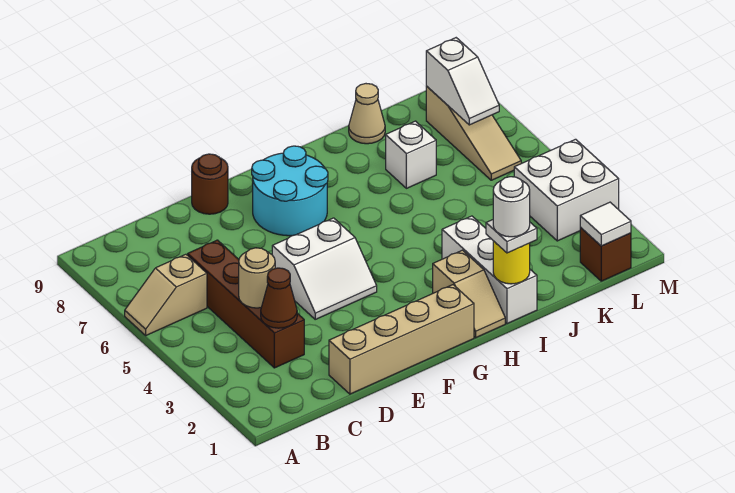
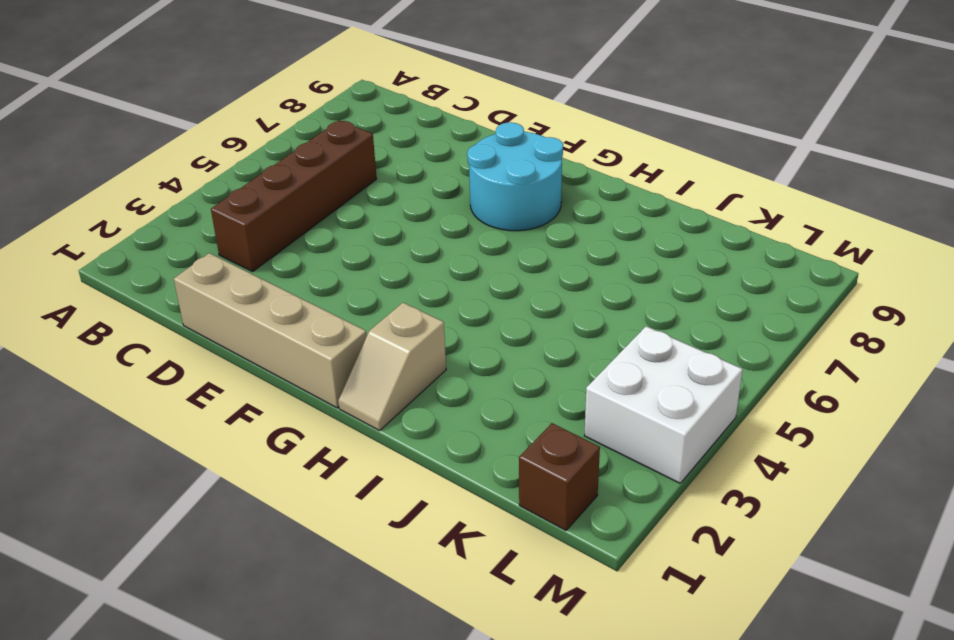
none -> tan 1x2 slope [125,254,207,335]
none -> white 2x2 slope [272,218,377,319]
none -> brown 1x1 round brick [192,154,228,214]

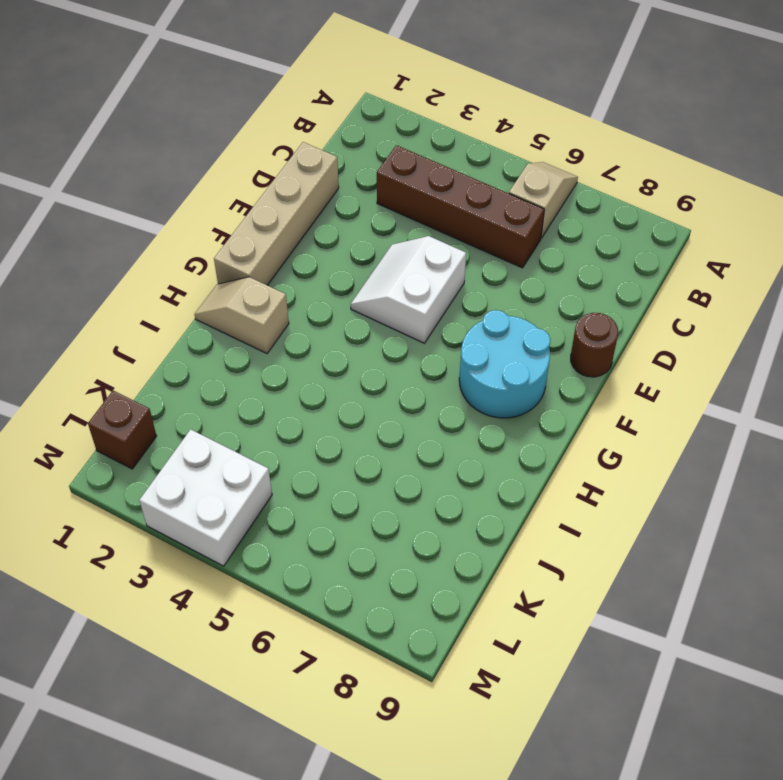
none -> white 1x3 brick [442,216,537,324]
none -> white 1x1 brick [386,121,436,188]
none -> tan 1x1 cone [349,84,385,144]

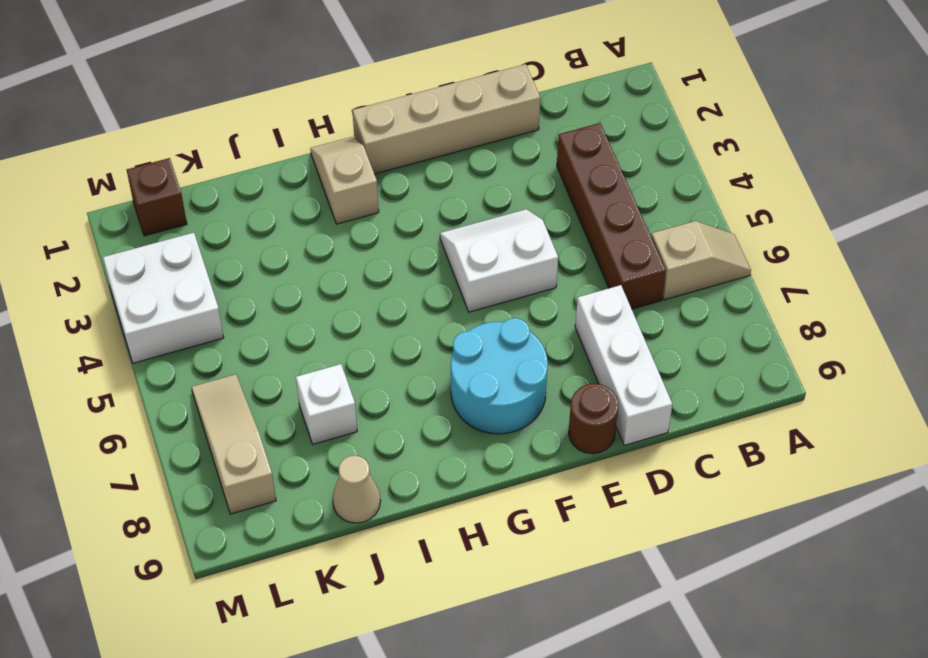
white 1x3 brick [575,285,672,445] -> white 1x3 brick moved to [442,216,537,324]
none -> brown 1x1 cone [261,268,297,328]
none -> tan 1x1 round brick [239,248,275,308]
none -> yellow 1x1 round brick [493,241,530,284]

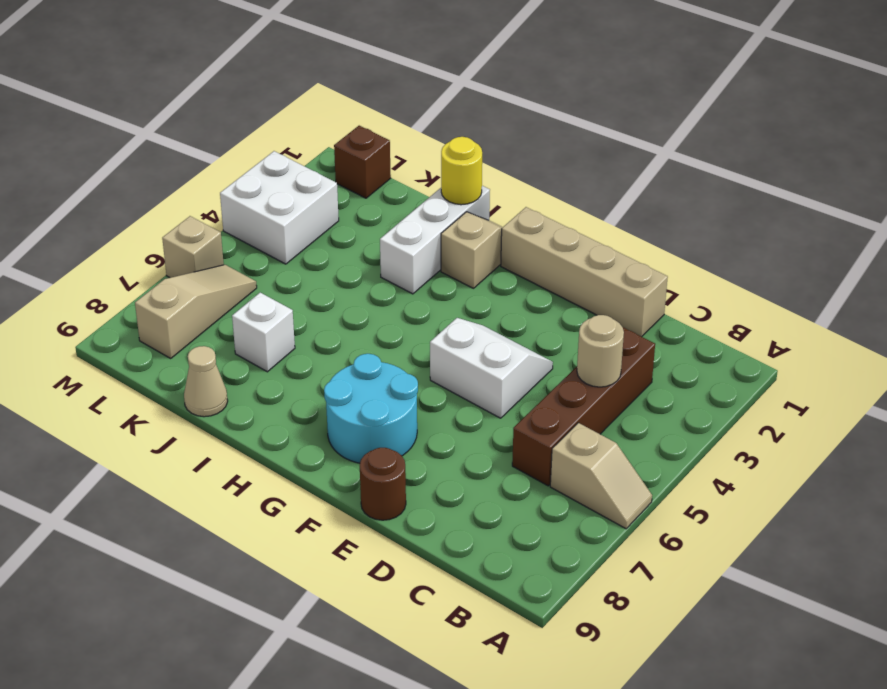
tan 1x1 brick [162,216,224,278] -> none
none -> brown 1x1 cone [261,268,297,328]
none -> white 1x1 tile [580,202,631,246]
none -> white 1x2 slope [426,38,499,125]

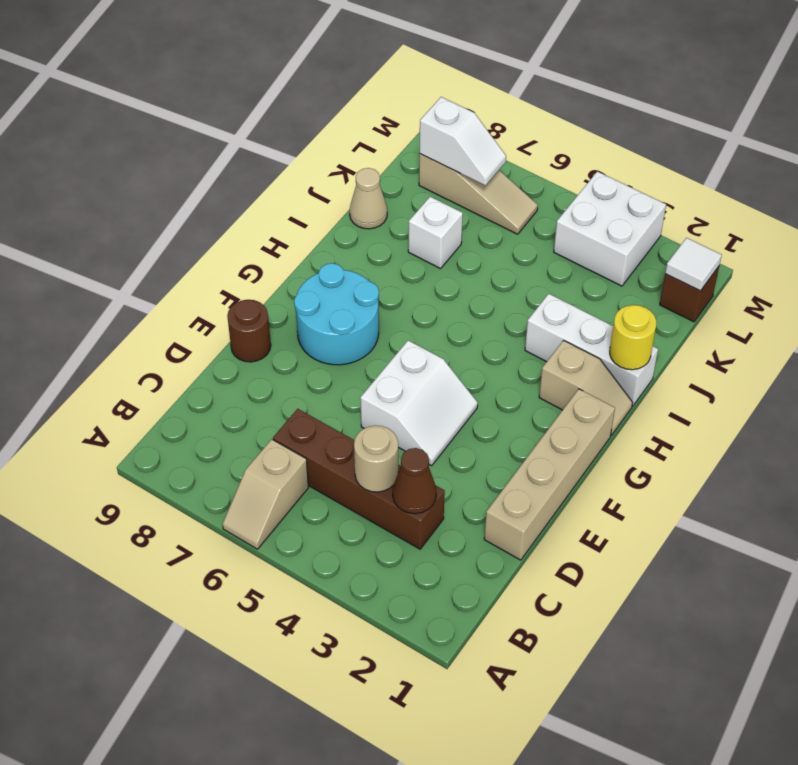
none -> white 1x1 plate [486,220,537,253]
none -> white 1x1 round brick [493,177,530,237]

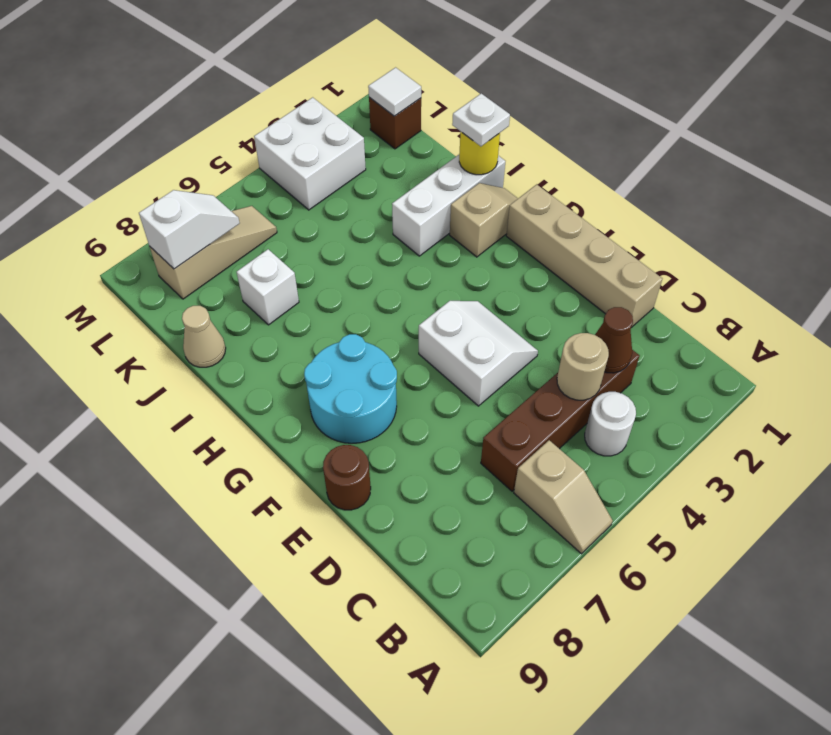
white 1x1 round brick [585,392,636,456] -> white 1x1 round brick moved to [493,177,530,237]

